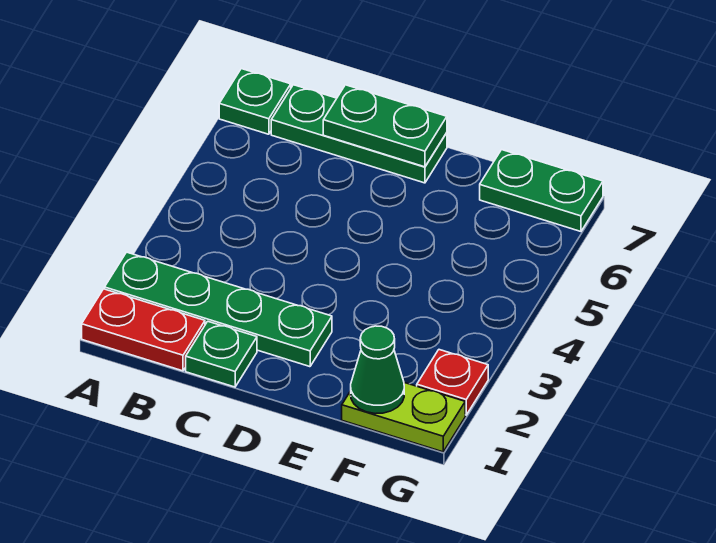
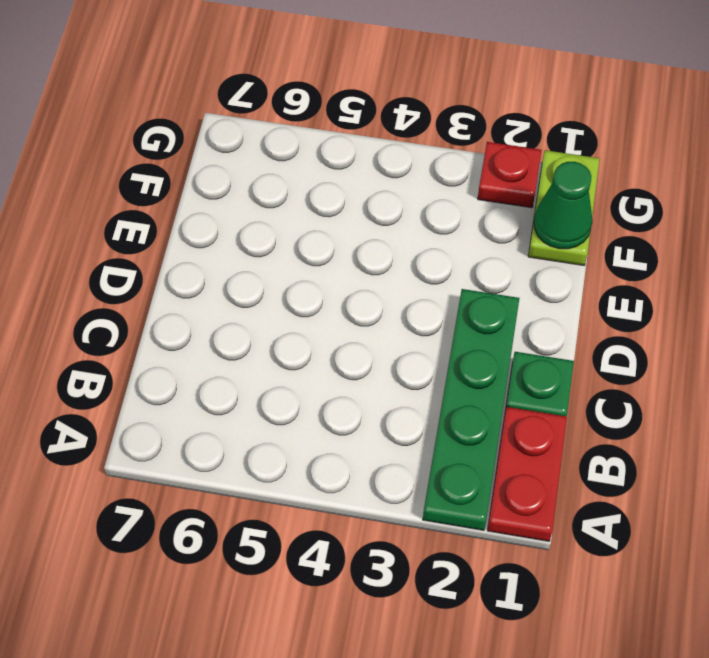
none -> green 1x1 plate [219,69,291,134]
none -> green 1x3 plate [271,85,447,183]

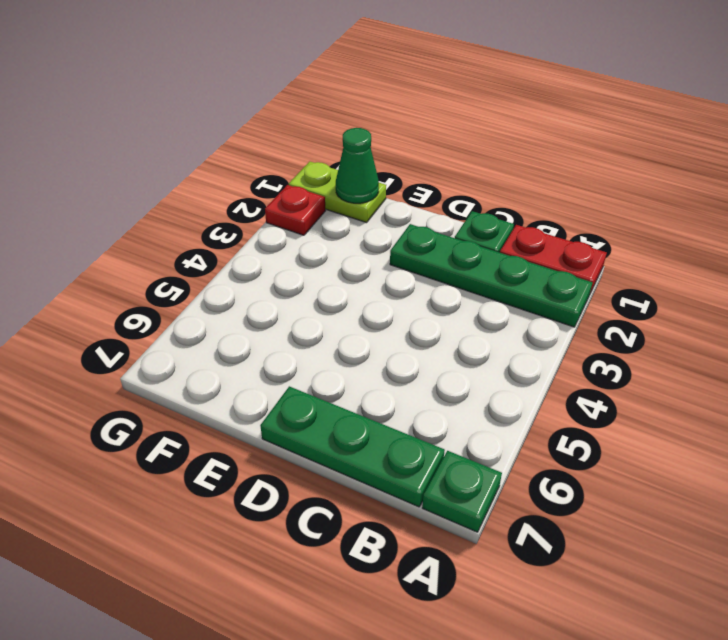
none -> green 1x2 plate [480,150,603,231]
none -> green 1x2 plate [323,85,447,167]

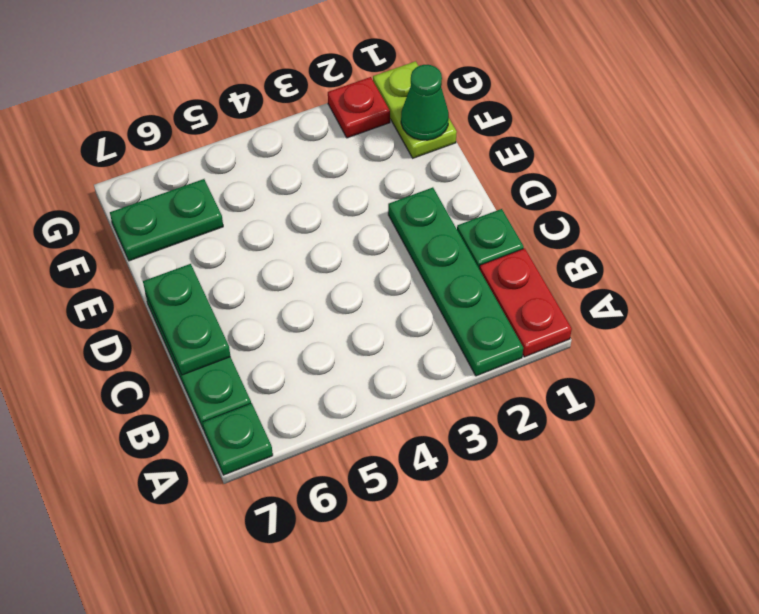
green 1x2 plate [110,179,223,261] -> green 1x2 plate turned to [480,150,603,231]

